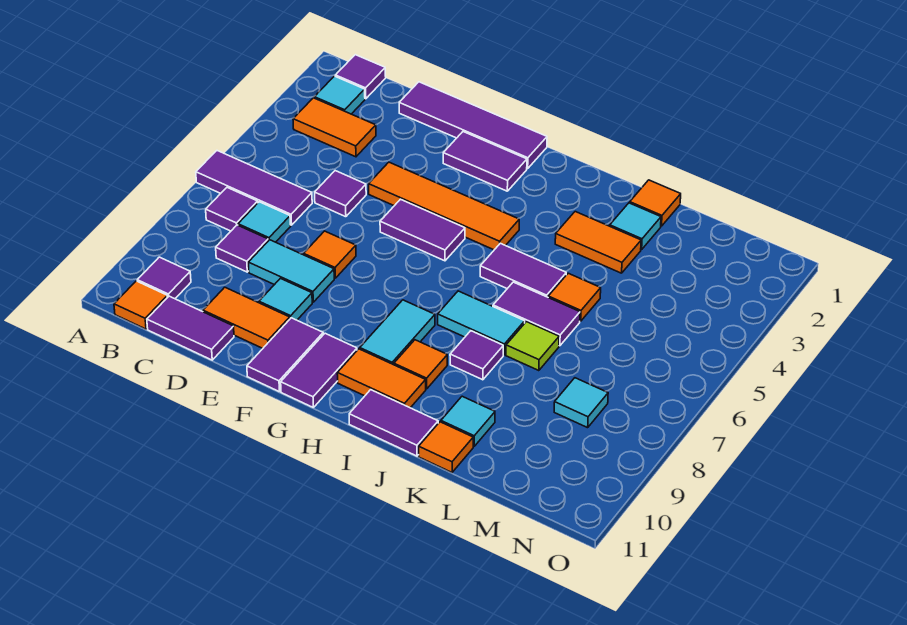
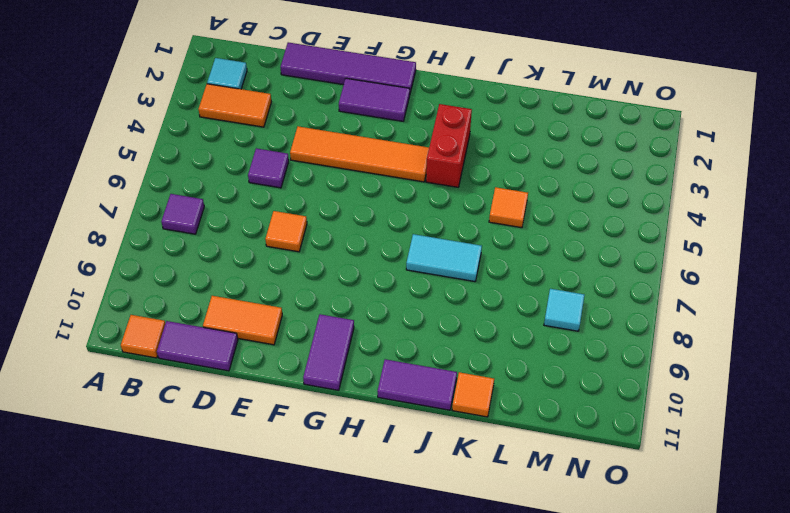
red 1x2 brick [426,104,472,187] -> none
none -> purple 1x3 tile [196,151,312,225]
none -> purple 1x1 tile [335,55,386,99]
none -> purple 1x1 tile [137,257,191,299]
none -> cyan 1x1 tile [238,202,291,242]

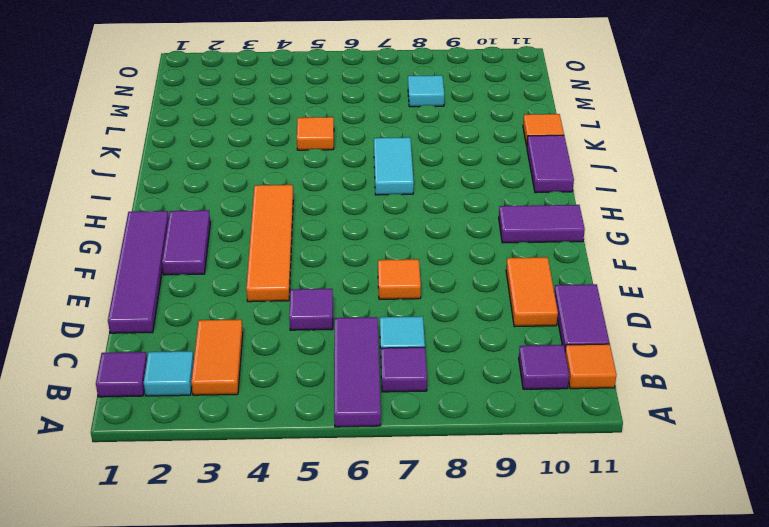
none -> purple 1x1 tile [216,225,268,272]
none -> cyan 1x2 tile [248,240,334,302]
none -> cyan 1x1 tile [259,278,312,320]
none -> purple 1x2 tile [380,199,465,261]

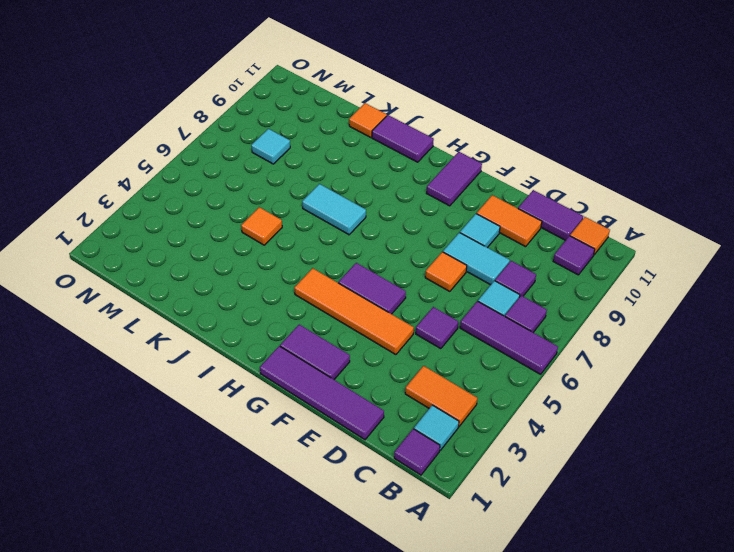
none -> purple 1x2 tile [247,318,323,392]
none -> cyan 1x2 tile [360,300,435,365]
none -> orange 1x2 tile [337,349,426,408]
none -> purple 1x2 tile [480,243,566,297]

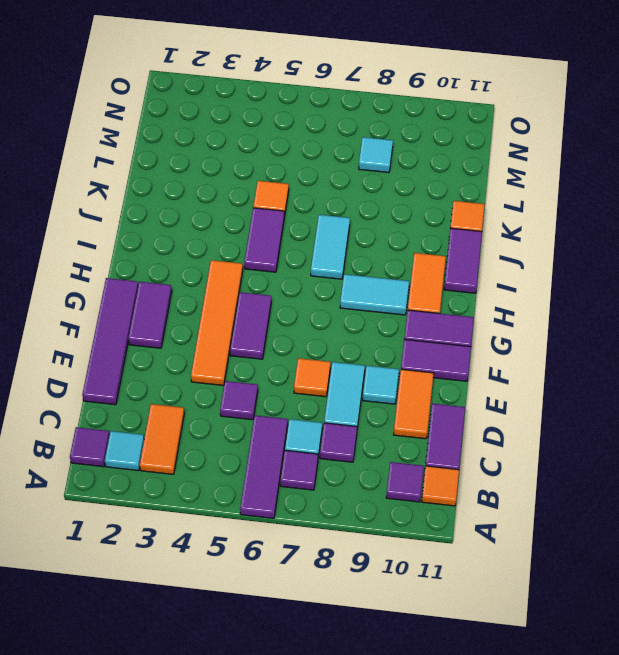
none -> orange 1x1 tile [394,340,447,389]
none -> orange 1x2 tile [555,212,641,273]
none -> purple 1x2 tile [493,282,580,346]
none -> purple 1x1 tile [450,331,503,380]

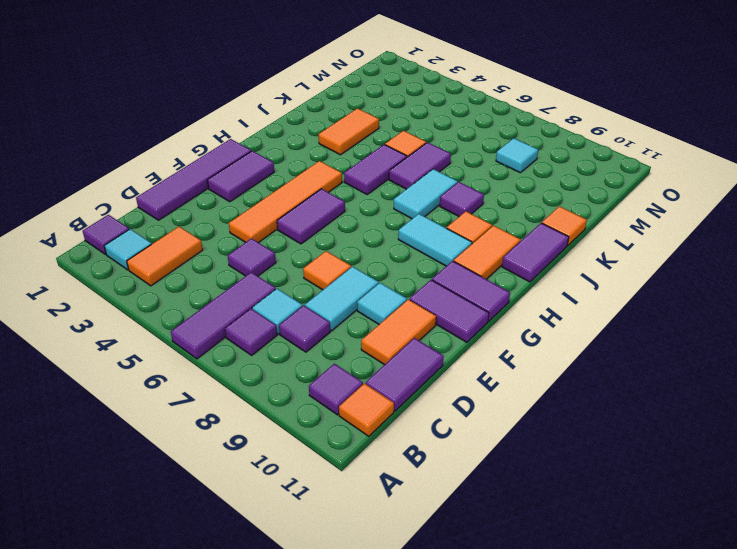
none -> orange 1x1 tile [630,180,681,226]
none -> cyan 1x1 tile [610,203,661,250]
none -> lime 1x1 tile [506,322,559,371]
none -> cyan 1x1 tile [441,396,495,446]

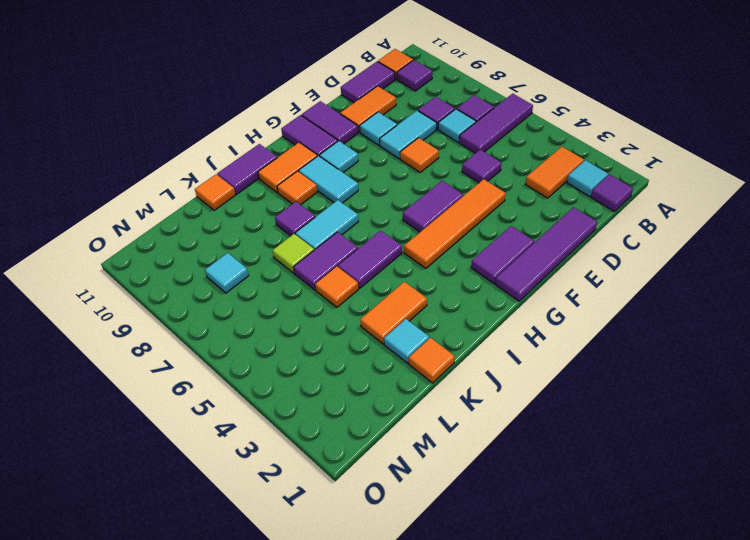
cyan 1x1 tile [319,141,358,173] -> cyan 1x1 tile moved to [441,396,495,446]

